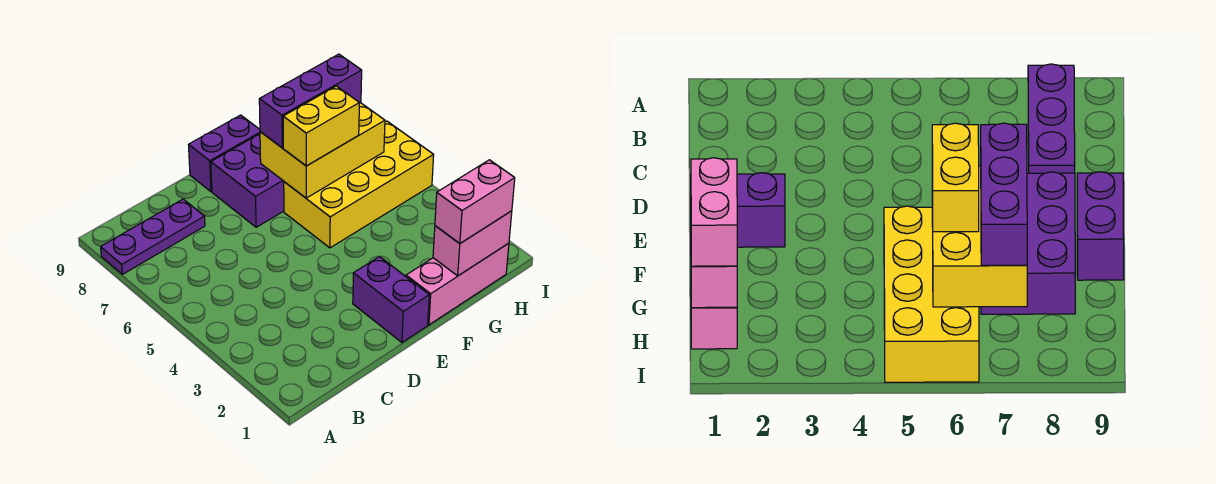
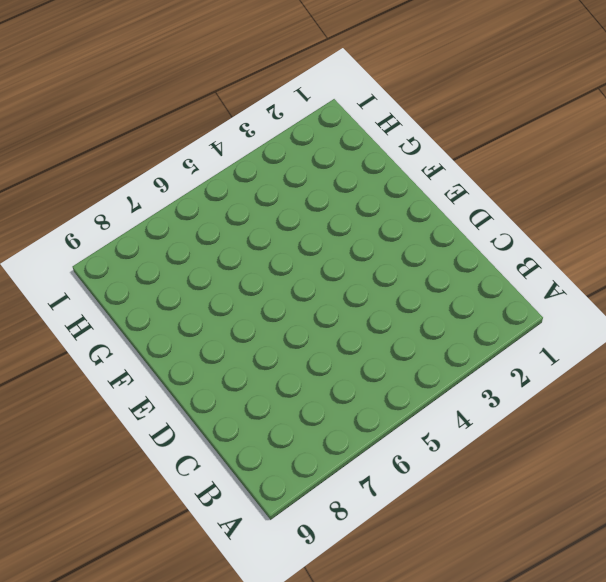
none -> purple 1x3 plate [101,199,205,274]
none -> purple 1x2 brick [353,256,429,342]

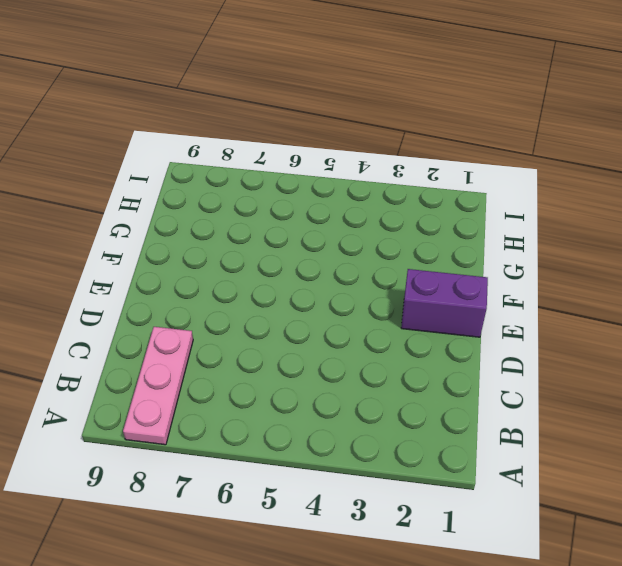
pink 1x3 plate [123,327,193,445] -> purple 1x3 plate [101,199,205,274]
none -> purple 2x3 brick [211,134,284,227]
none -> purple 1x2 brick [189,115,260,192]

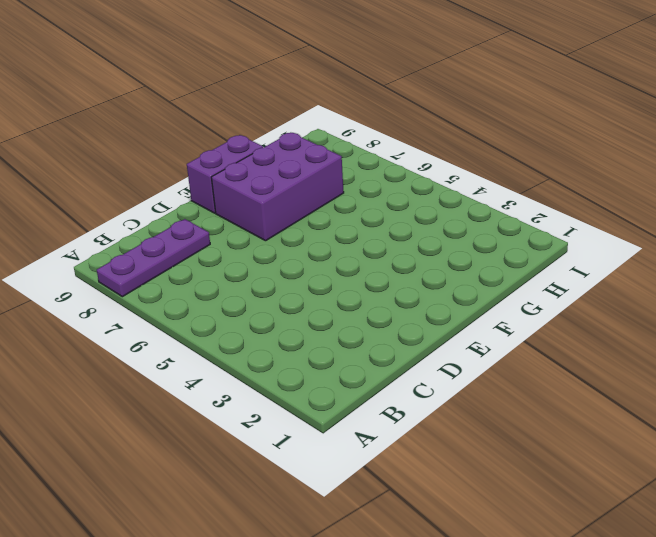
none -> purple 1x2 brick [353,256,429,342]
none -> pink 1x3 brick [406,243,509,325]

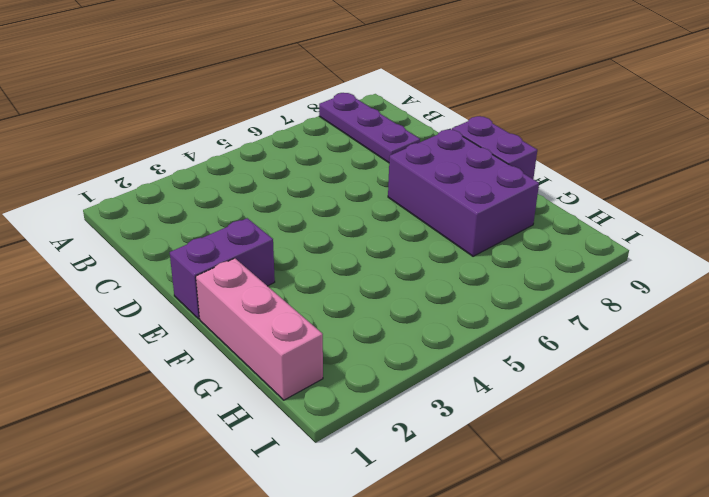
none -> yellow 2x4 brick [284,121,434,248]
none -> yellow 2x3 brick [260,103,385,198]

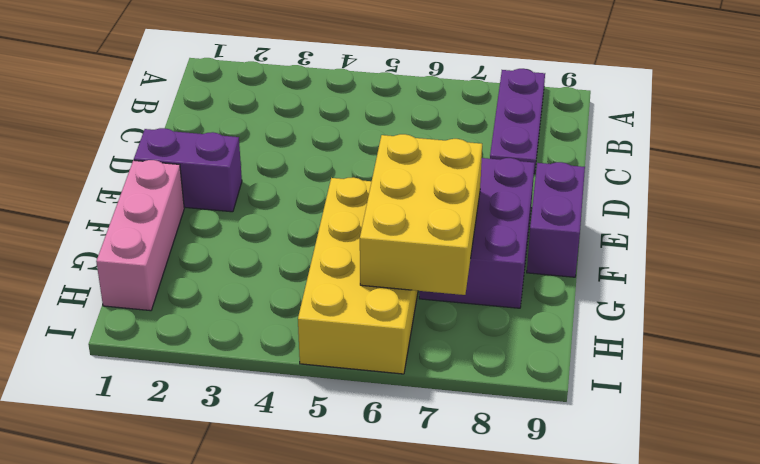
none -> pink 1x2 brick [433,211,512,276]
none -> yellow 1x2 brick [283,86,359,166]

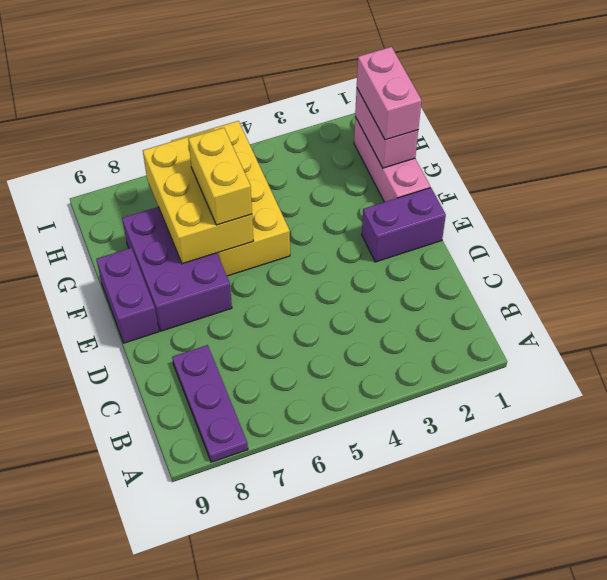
none -> purple 1x3 brick [259,54,362,148]

